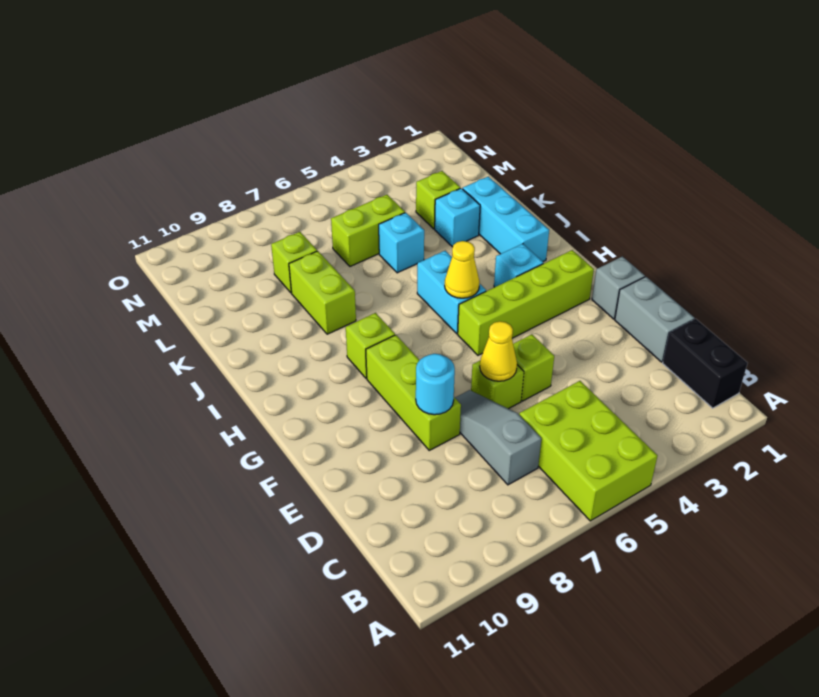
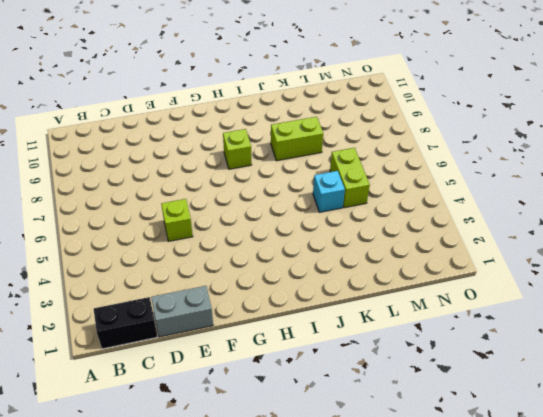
none -> lime 2x3 brick [519,381,657,521]
none -> grey 1x3 slope [455,390,541,485]
none -> lime 1x1 brick [471,361,524,409]

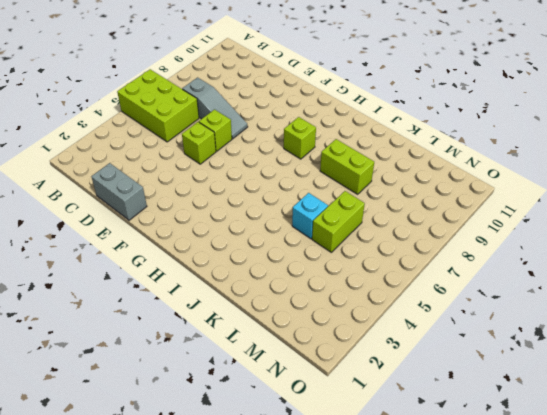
none -> black 1x2 brick [663,319,748,408]
none -> lime 1x3 brick [366,335,461,450]
none -> grey 1x1 brick [592,256,645,319]

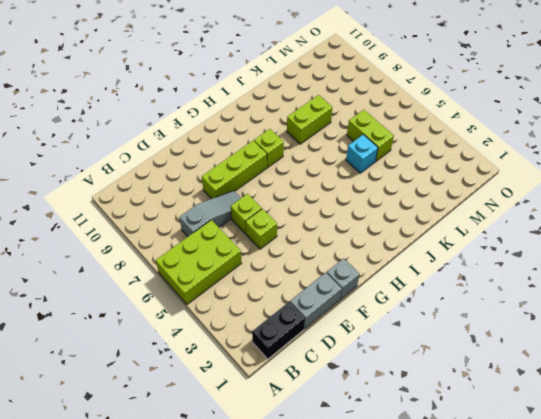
none -> lime 1x4 brick [458,250,594,355]
none -> cyan 1x1 brick [494,244,543,287]
none -> cyan 1x2 brick [417,251,486,334]

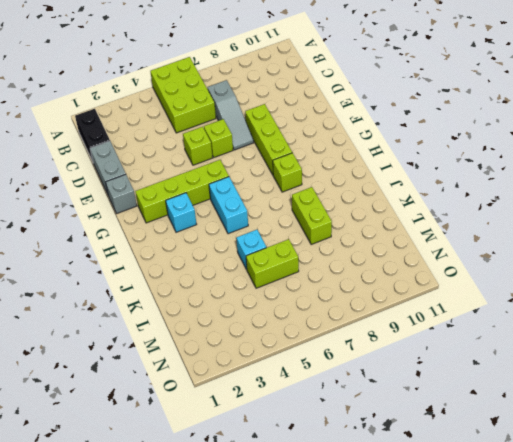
none -> cyan 1x3 brick [463,176,549,261]
none -> cyan 1x1 brick [435,188,480,247]
none -> lime 1x1 brick [416,171,460,229]

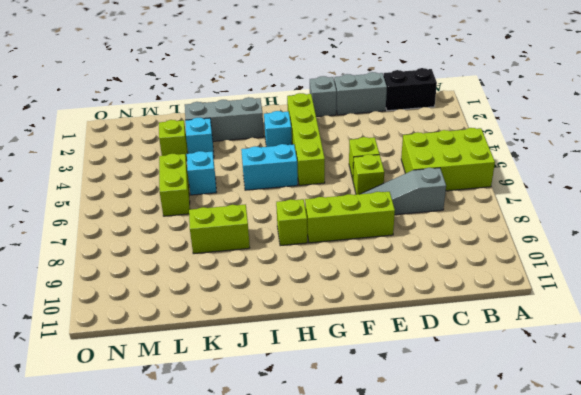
grey 1x3 brick [185,97,264,141] -> cyan 1x3 brick [463,176,549,261]
none -> lime 1x1 brick [271,232,317,293]
none -> yellow 1x1 cone [480,321,517,381]
none -> cyan 1x1 round brick [416,354,455,415]

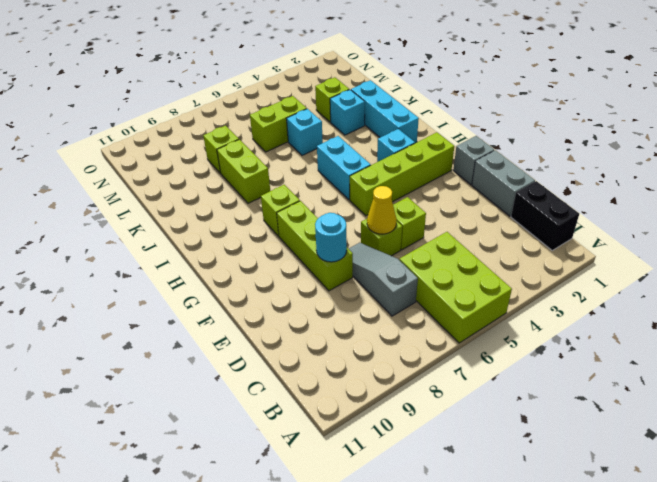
none -> yellow 1x1 cone [445,241,480,298]

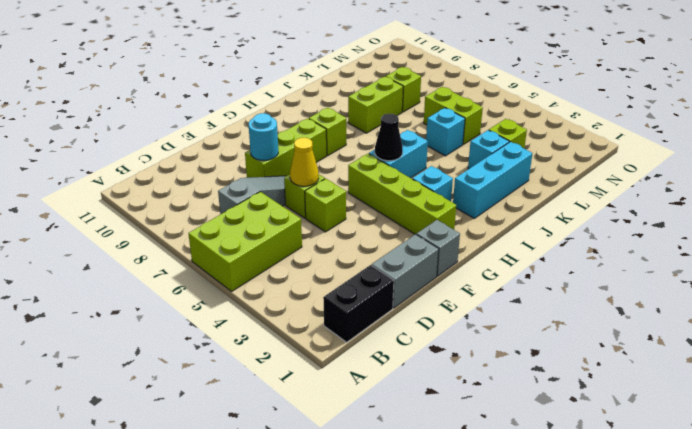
black 1x1 cone [375,114,403,161] -> yellow 1x1 cone [445,241,480,298]

